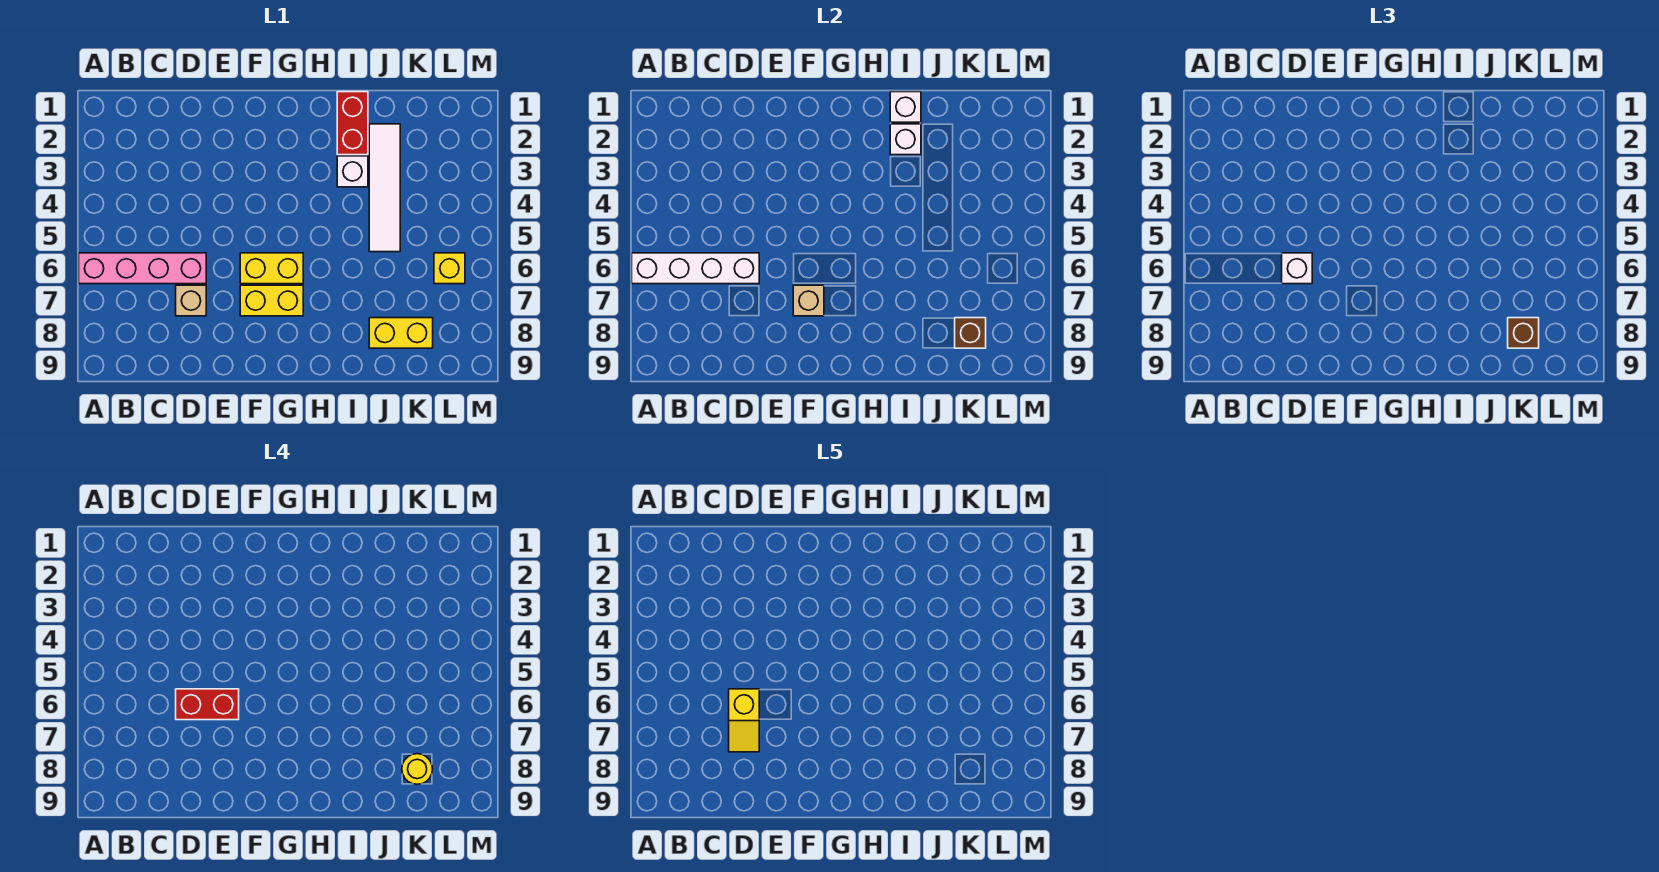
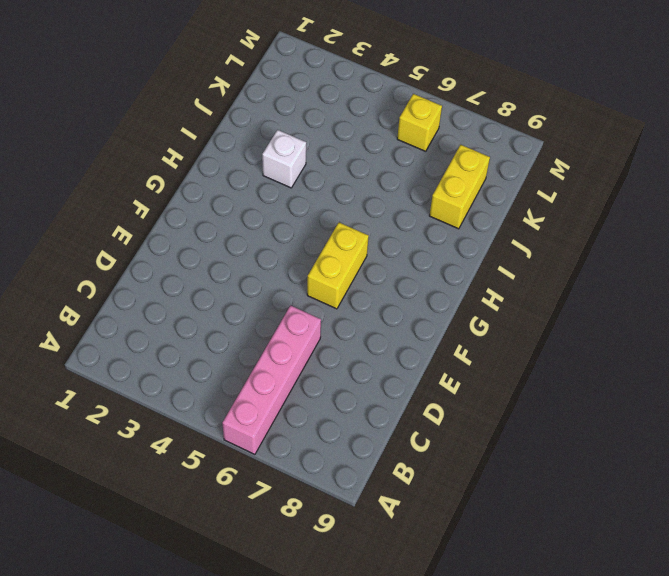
none -> tan 1x1 brick [176,285,206,316]
none -> yellow 1x2 brick [240,285,303,316]
none -> red 1x2 brick [337,92,368,155]

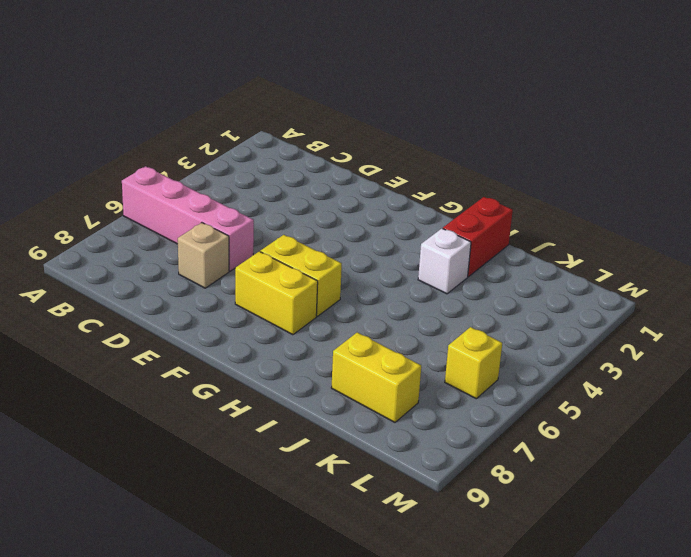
none -> white 1x4 tile [369,124,400,252]
none -> white 1x4 brick [632,253,759,284]
none -> tan 1x1 brick [793,285,824,316]

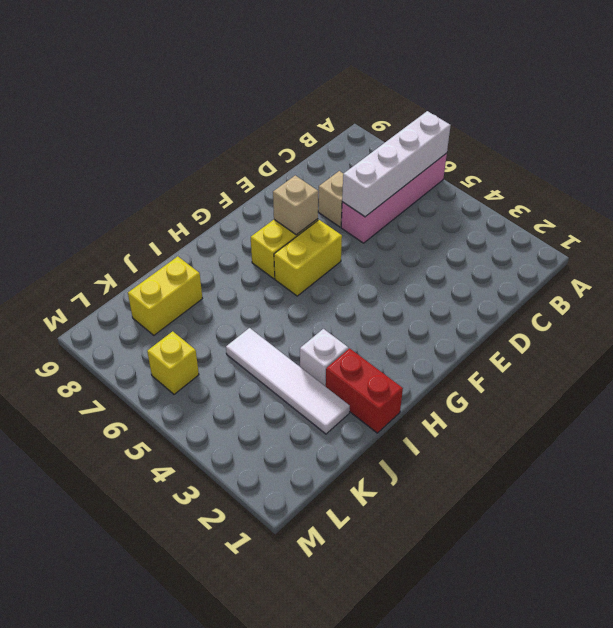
none -> white 1x1 brick [890,92,921,122]
none -> white 1x1 brick [890,124,921,155]
none -> brown 1x1 brick [955,318,986,348]

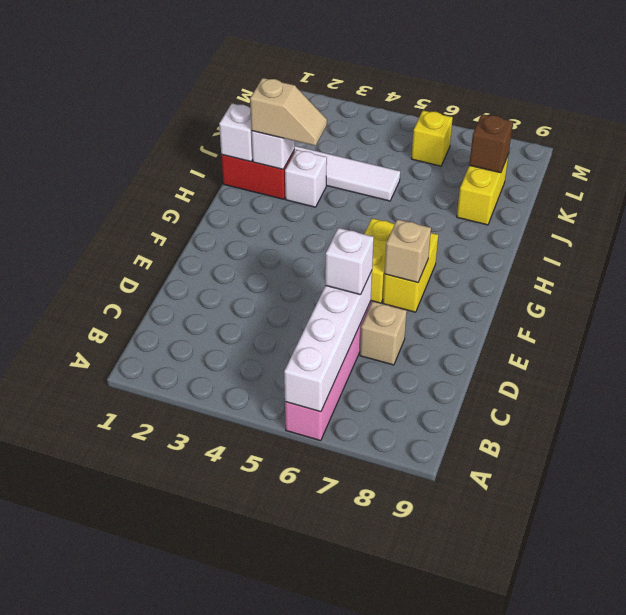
tan 1x2 slope [250,78,327,146] -> none
none -> brown 1x1 brick [1508,318,1539,348]
none -> red 1x2 brick [176,689,239,720]
none -> yellow 1x1 round brick [402,754,432,784]

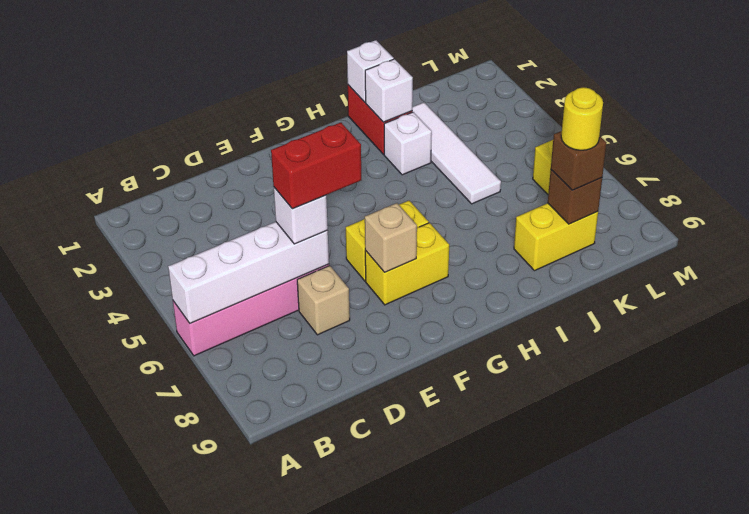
none -> yellow 1x2 slope [729,689,759,752]

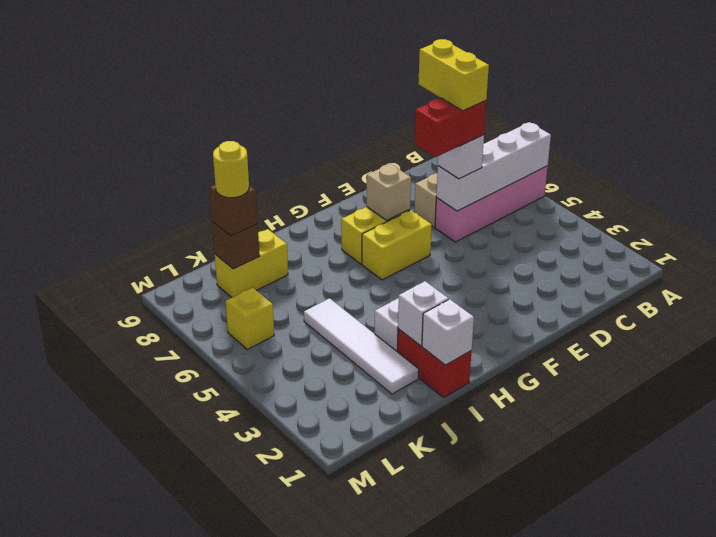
yellow 1x2 brick [419,39,489,111] -> yellow 1x2 slope [729,689,759,752]

